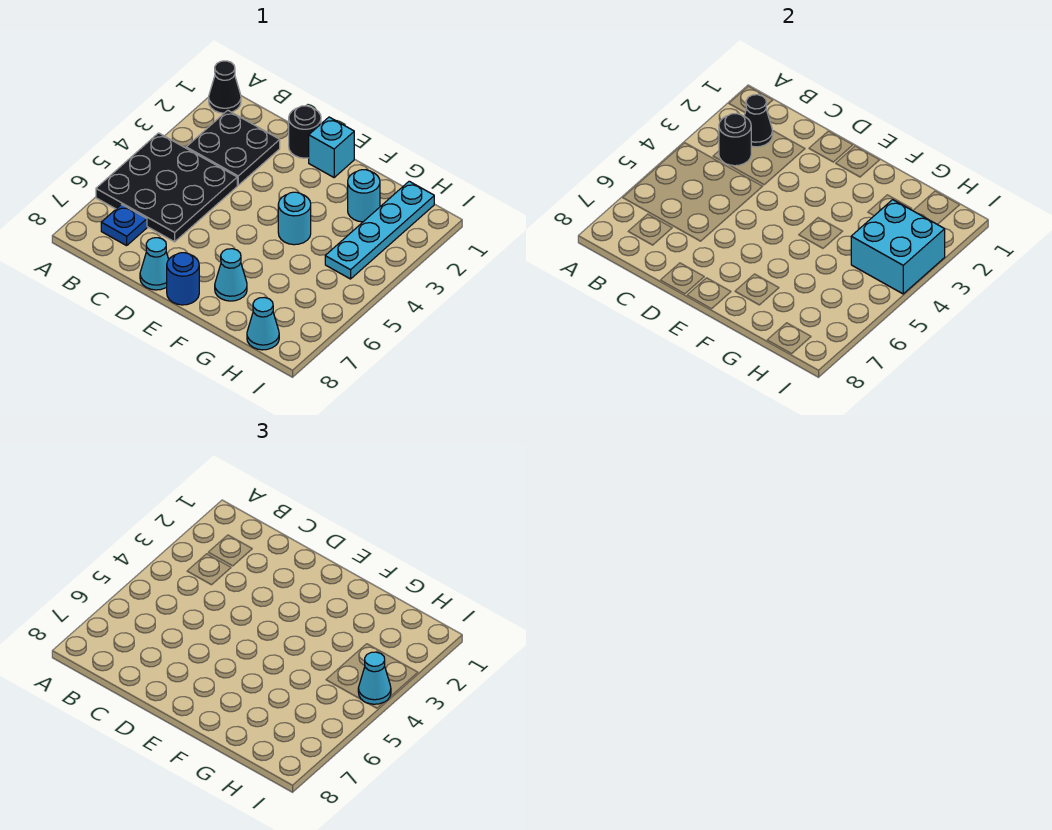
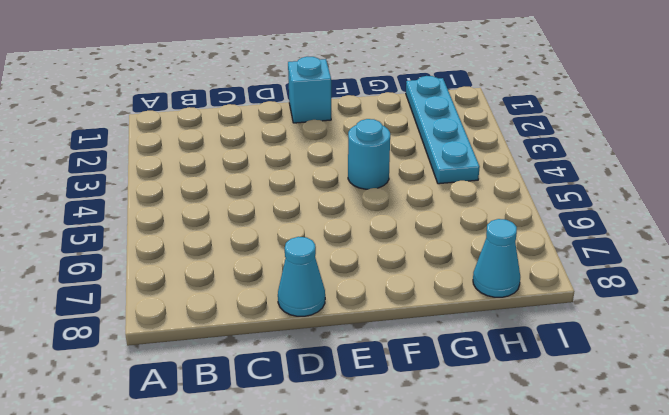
none -> black 1x1 cone [209,61,241,113]
none -> black 3x3 plate [96,133,237,242]
none -> black 2x2 plate [186,110,280,185]

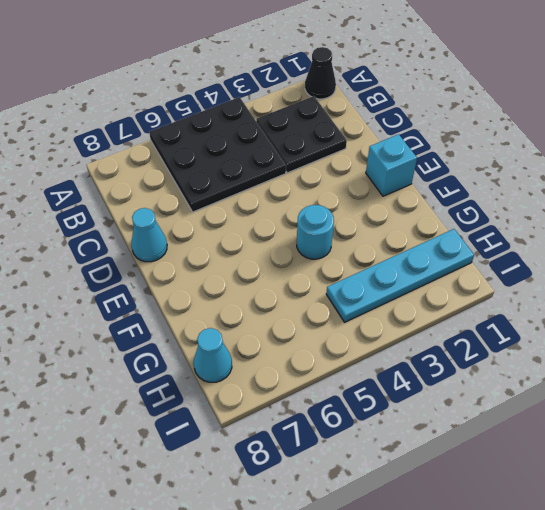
none -> blue 1x1 plate [101,204,147,246]
none -> black 1x1 round brick [289,106,321,158]
none -> blue 1x1 round brick [167,253,199,305]

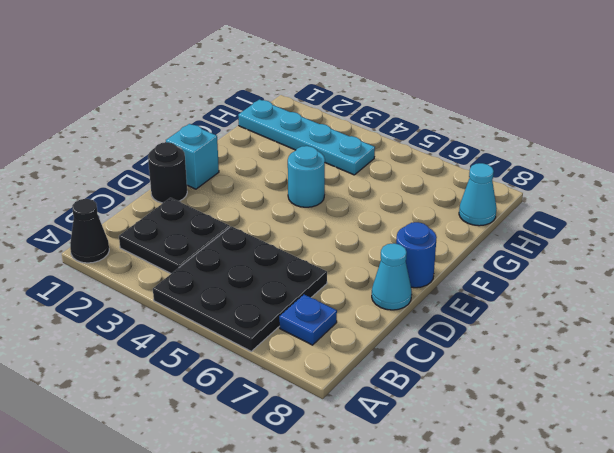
none -> cyan 1x1 cone [215,249,247,301]
none -> cyan 1x1 round brick [348,170,380,222]
none -> black 1x1 cone [744,95,773,147]

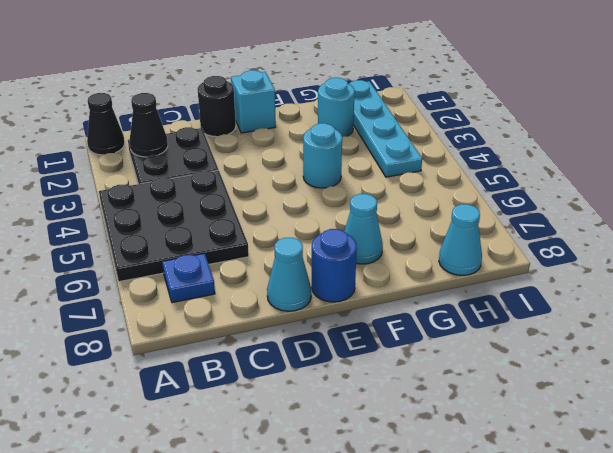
none -> black 1x1 round brick [719,114,751,166]
none -> cyan 2x2 brick [851,200,945,294]
none -> cyan 1x1 cone [358,652,391,704]

